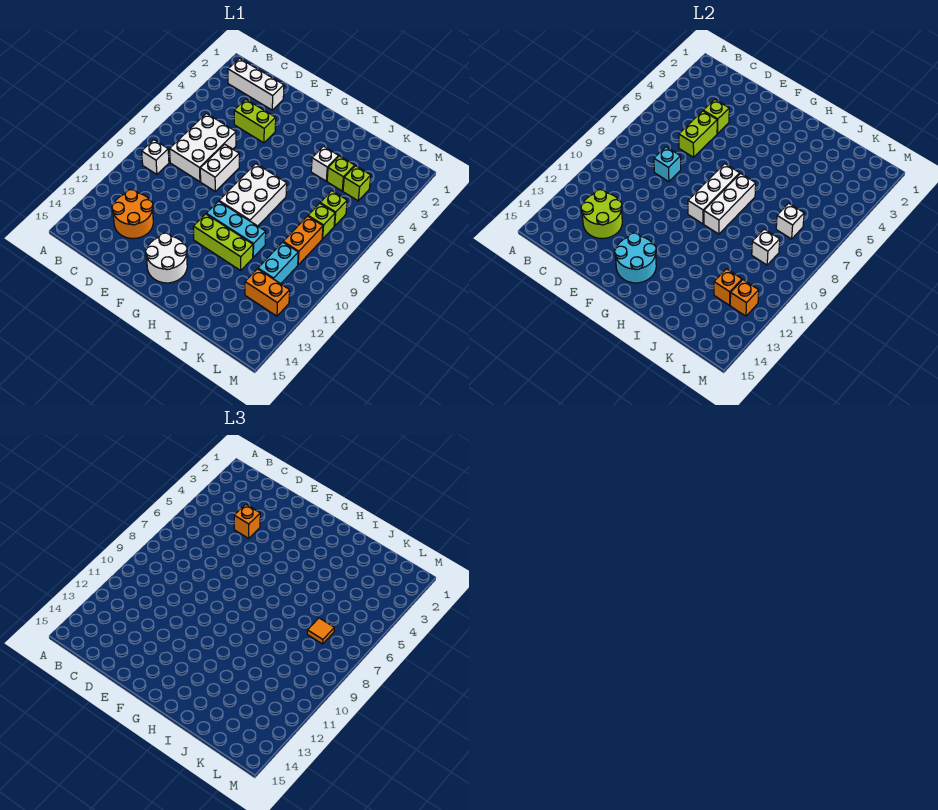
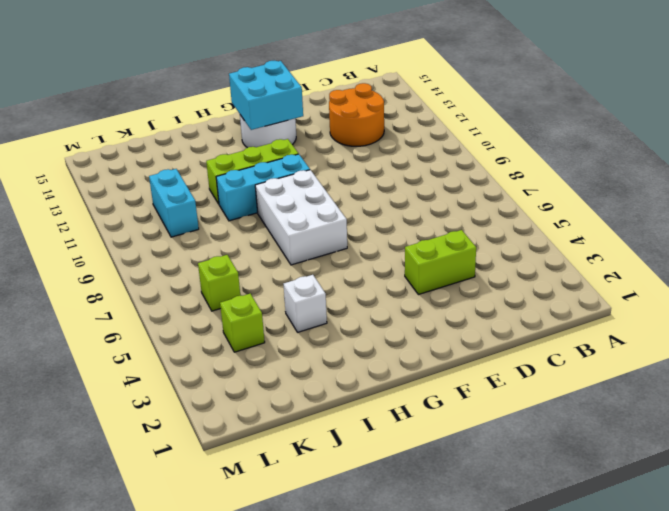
cyan 2x2 brick [229,61,303,130] -> cyan 2x2 round brick [615,233,656,283]
none -> white 1x3 brick [228,58,284,110]
none -> white 1x1 brick [142,140,169,174]
none -> white 2x3 brick [170,113,236,182]
none -> white 1x2 brick [200,144,239,191]

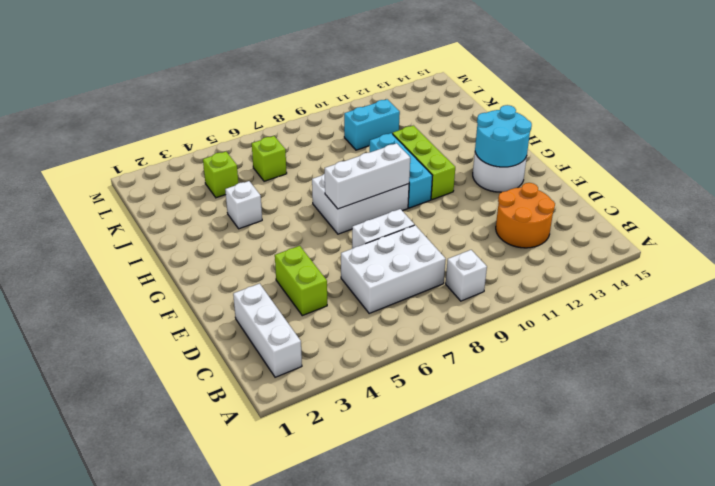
none -> lime 1x1 brick [327,156,355,191]
none -> lime 1x1 brick [308,203,335,239]
none -> orange 1x2 brick [283,216,323,265]
none -> orange 1x2 brick [245,269,290,316]

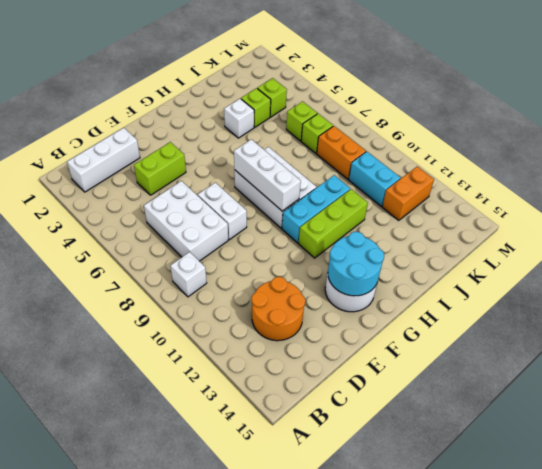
none -> lime 2x2 round brick [581,190,622,239]
none -> lime 1x1 brick [703,99,729,133]
none -> lime 1x2 brick [679,111,717,157]
none -> cyan 1x1 brick [654,147,681,182]

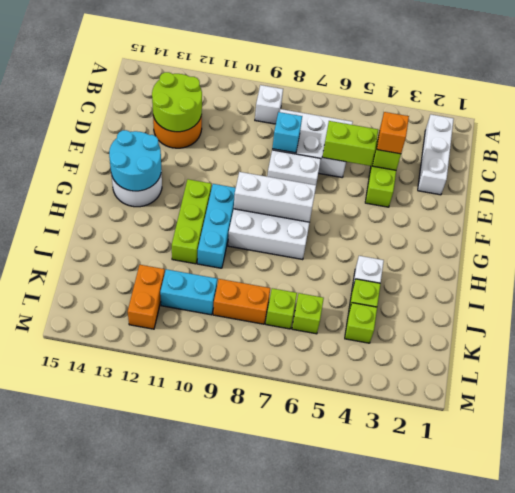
none -> white 1x3 brick [704,173,756,234]
none -> white 1x1 brick [776,203,804,239]
none -> white 1x1 brick [752,229,780,265]
none -> orange 1x1 brick [714,269,742,305]

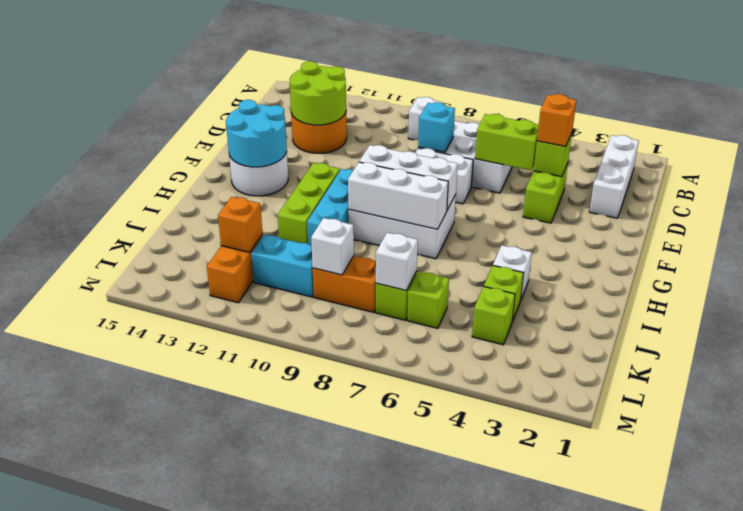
none -> orange 1x1 brick [730,280,759,316]
none -> orange 1x1 tile [307,618,334,644]

